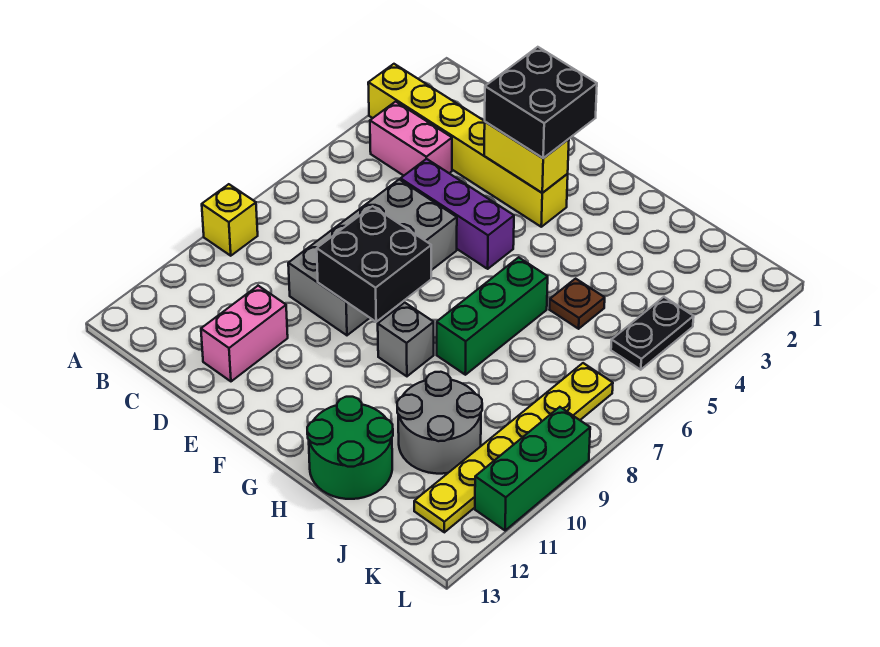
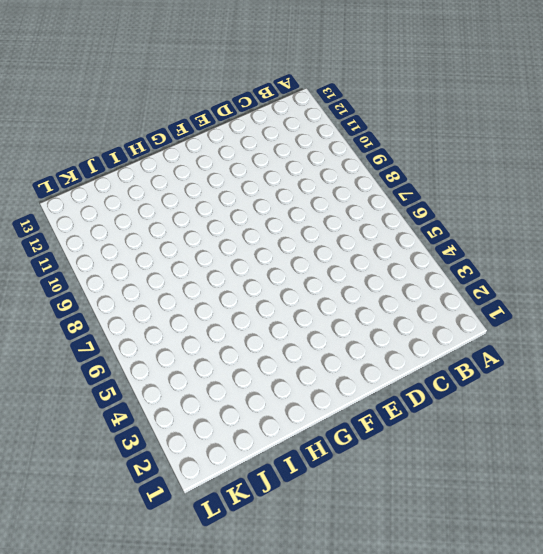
none -> yellow 1x6 brick [368,64,568,227]
none -> yellow 1x1 brick [202,184,258,256]
none -> pink 1x2 brick [370,101,452,176]

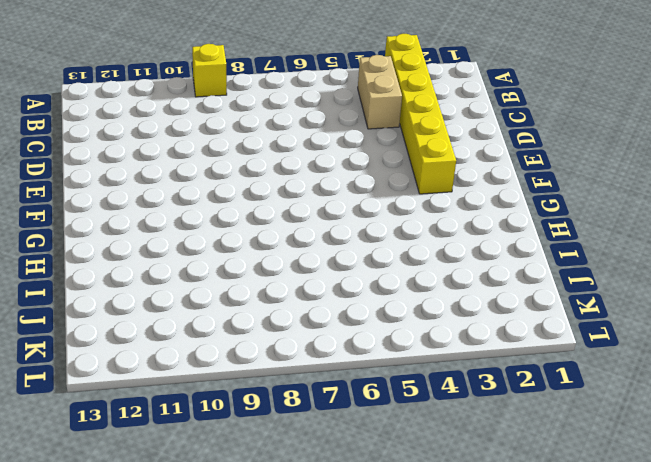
tan 1x2 brick [358,55,402,129] -> pink 1x2 brick [370,101,452,176]
none -> purple 1x3 brick [401,159,514,269]
none -> grey 2x4 brick [288,179,457,335]
none -> pink 1x2 brick [201,286,288,381]

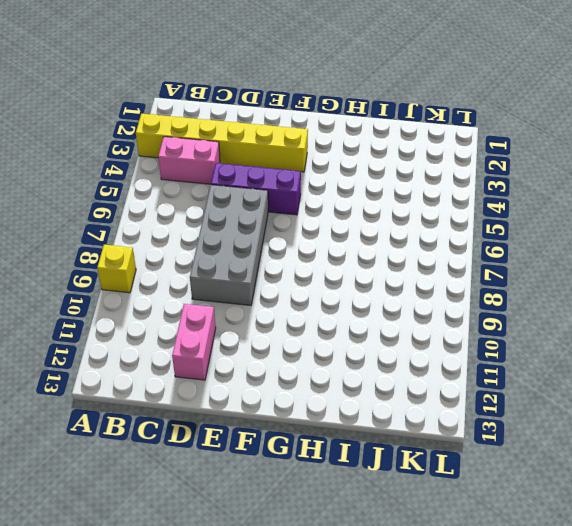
none -> grey 1x1 brick [378,303,434,376]
none -> green 1x3 brick [437,257,548,375]
none -> green 2x2 round brick [307,397,393,499]

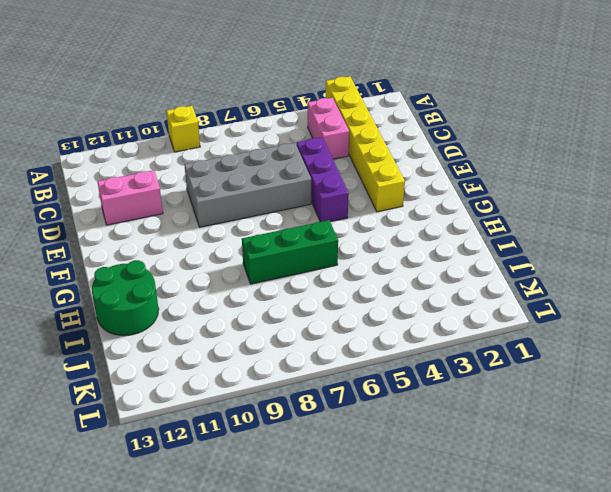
none -> grey 1x1 brick [378,303,434,376]
none -> brown 1x1 plate [550,279,605,329]
none -> grey 2x2 round brick [397,372,482,474]

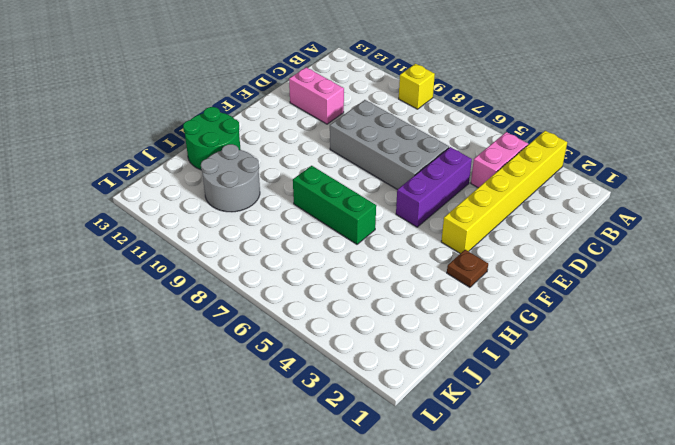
brown 1x1 plate [447,250,488,287] -> brown 1x1 plate moved to [550,279,605,329]
none -> grey 1x1 brick [378,303,434,376]
none -> black 1x2 plate [611,297,694,370]
none -> yellow 1x6 plate [414,363,613,532]

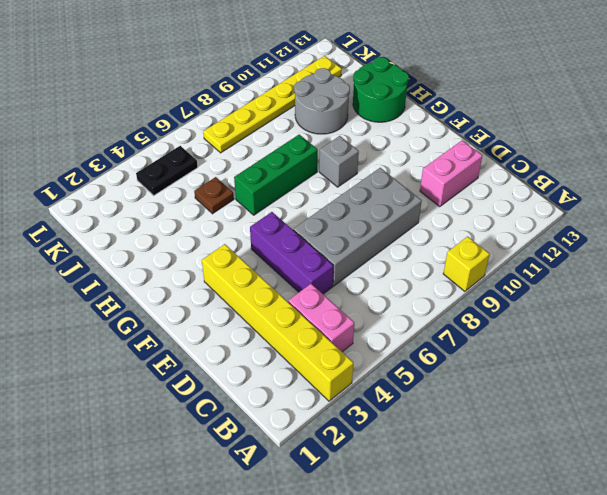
none -> green 1x3 brick [475,407,590,530]
none -> yellow 1x2 brick [484,122,569,193]
none -> black 2x2 brick [317,206,431,322]

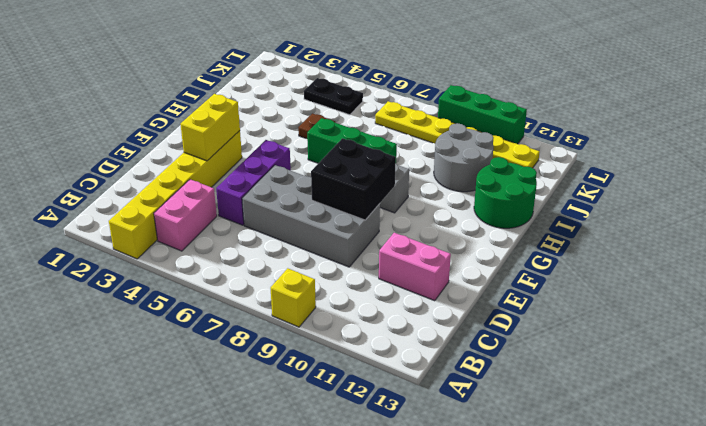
none -> black 2x2 brick [485,47,597,158]

